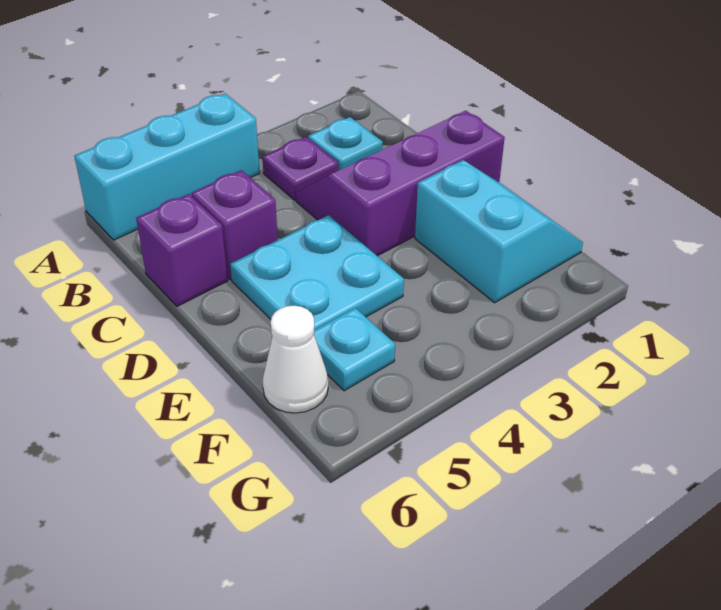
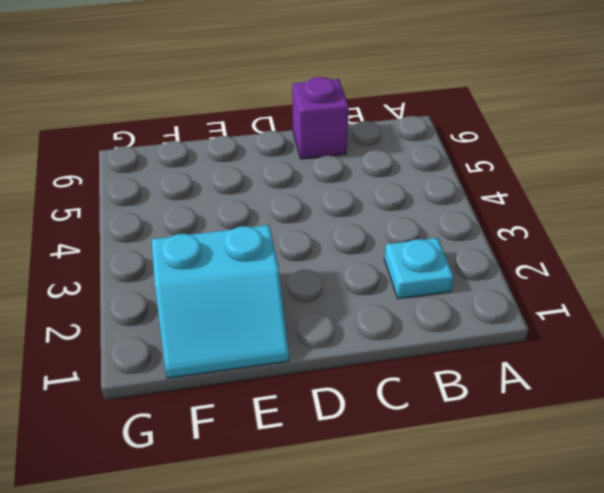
none -> cyan 1x3 brick [74,94,260,240]
none -> purple 1x1 plate [262,137,338,200]

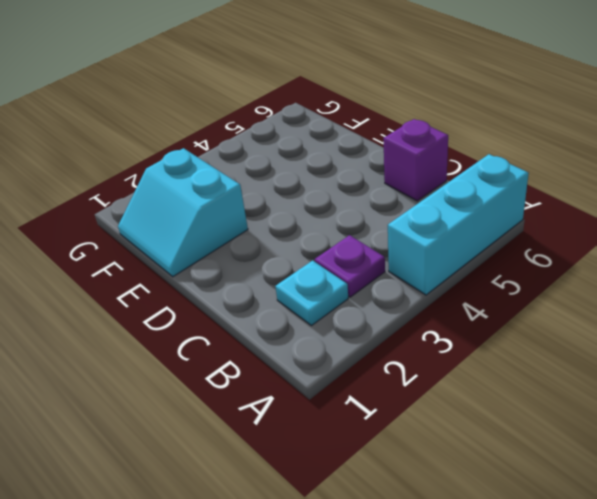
none -> purple 2x3 slope [296,111,505,256]
none -> purple 1x1 brick [191,170,278,280]

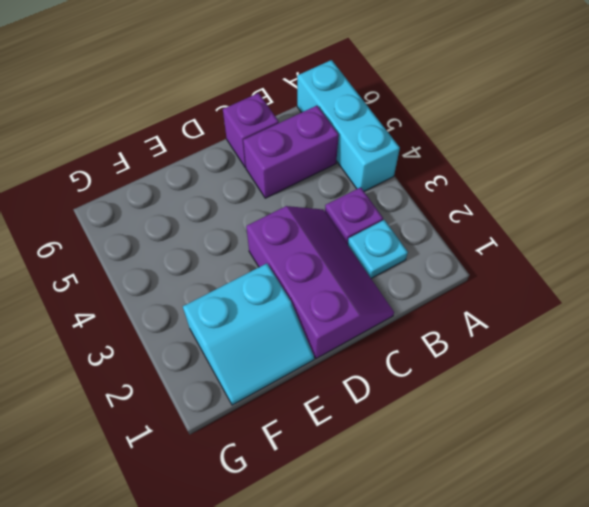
purple 1x2 brick [243,106,339,198] -> purple 1x1 brick [191,170,278,280]
none -> cyan 2x2 plate [230,215,404,330]
none -> cyan 1x1 plate [314,308,395,391]

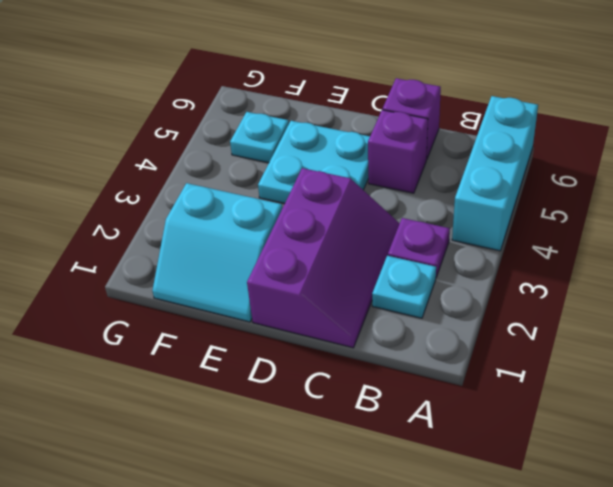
none -> white 1x1 cone [263,306,328,413]

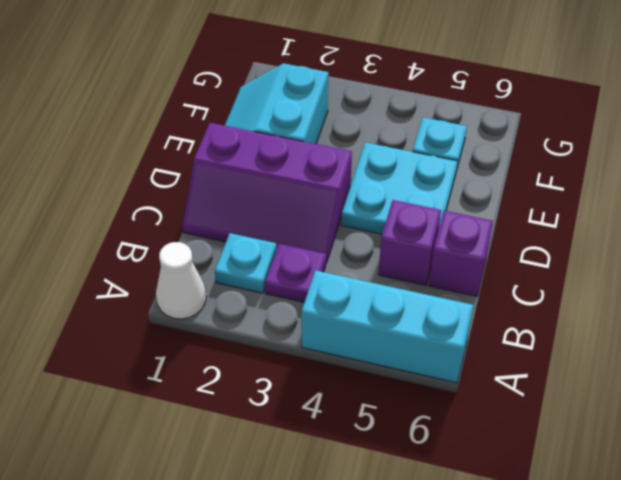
white 1x1 cone [156,242,206,319] -> white 1x1 cone moved to [263,306,328,413]

